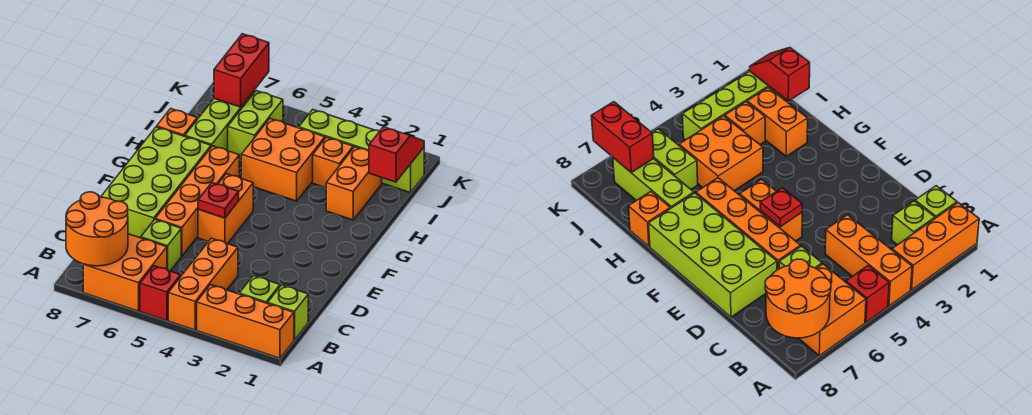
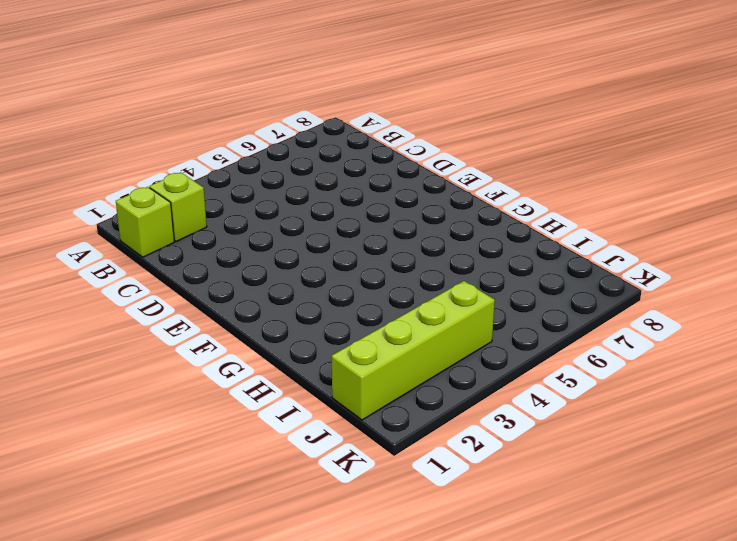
none -> orange 1x3 brick [197,285,294,358]
none -> orange 1x3 brick [168,238,238,330]
none -> red 1x1 brick [140,266,181,321]

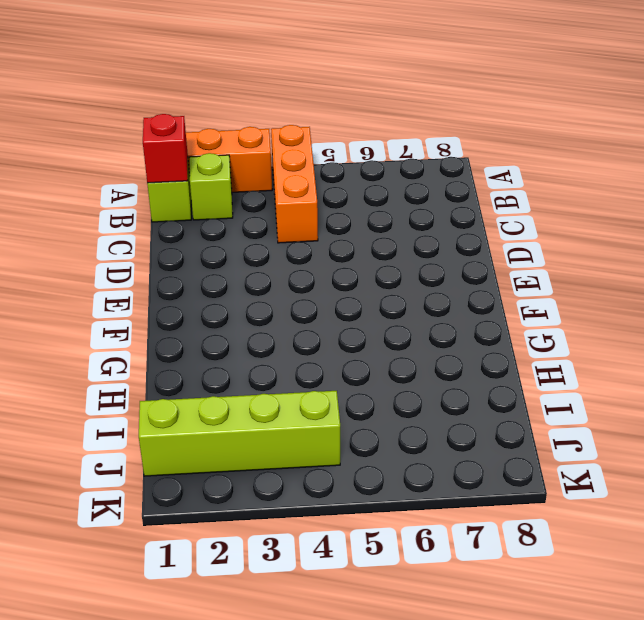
red 1x1 brick [143,114,188,183] -> red 1x1 brick moved to [140,266,181,321]
none -> orange 2x2 brick [83,234,167,311]
none -> lime 1x1 brick [141,219,181,271]
none -> orange 1x4 brick [155,146,239,256]

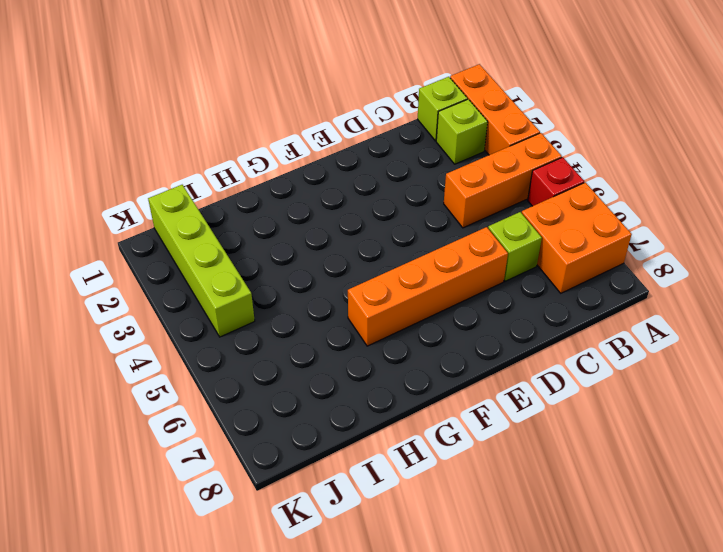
none -> lime 2x4 brick [101,127,211,238]
none -> orange 1x2 brick [198,174,253,244]
none -> orange 1x2 brick [326,147,382,220]

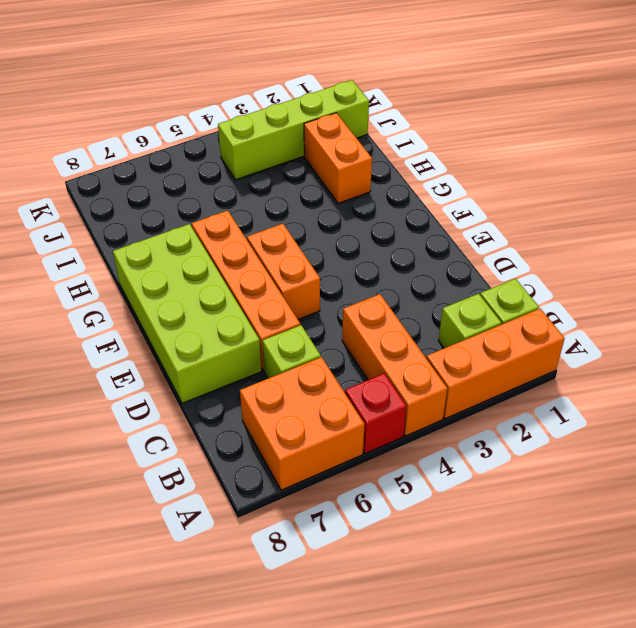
none -> orange 2x2 brick [241,119,325,201]
none -> lime 1x3 brick [185,90,255,151]
none -> orange 1x1 brick [157,109,197,136]

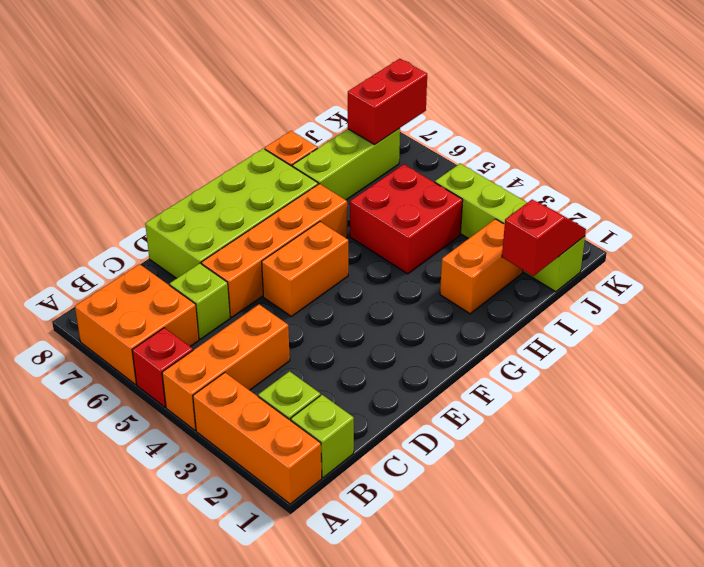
red 2x2 brick [350,164,463,274] -> orange 2x2 brick [241,119,325,201]
none -> orange 1x1 brick [313,137,353,188]
none -> lime 1x2 brick [228,91,283,159]
none -> orange 2x2 round brick [66,192,128,266]

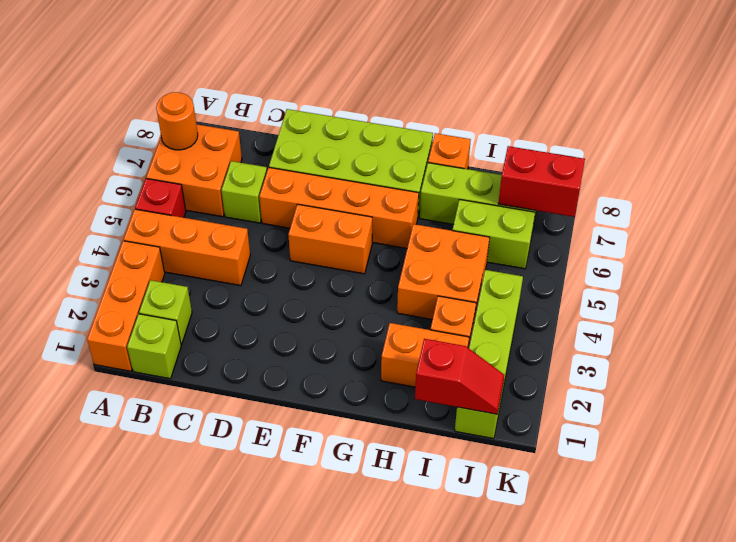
orange 1x1 round brick [156,92,198,150] -> orange 2x2 round brick [66,192,128,266]
none -> red 1x1 plate [198,183,239,218]

